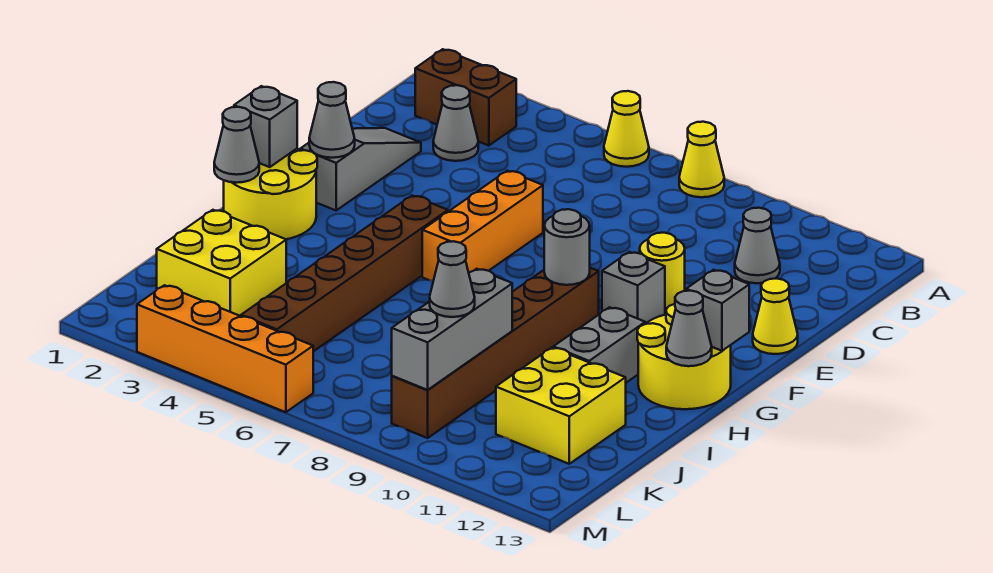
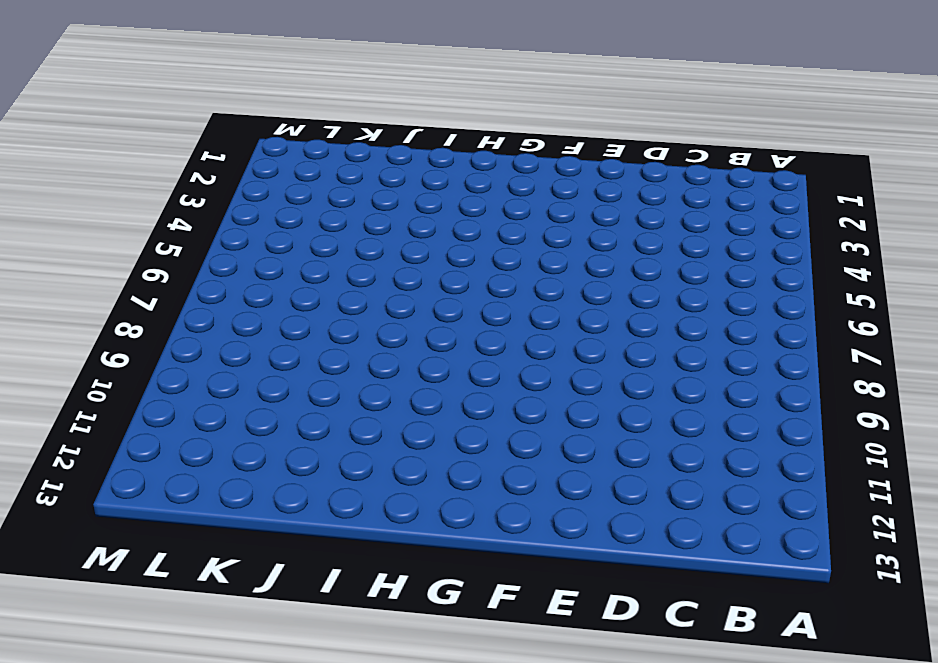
none -> yellow 1x1 cone [604,91,649,167]
none -> yellow 1x1 cone [679,122,724,197]
none -> brown 1x2 brick [415,49,516,146]

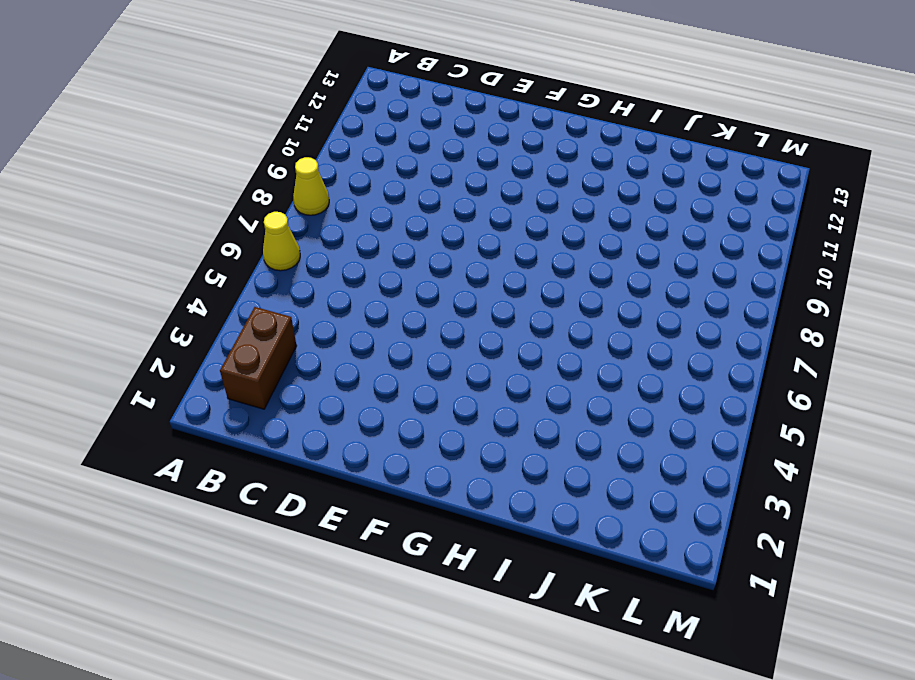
none -> grey 1x1 cone [433,85,478,161]
none -> grey 1x1 cone [735,208,780,283]
none -> grey 1x3 slope [300,128,421,210]

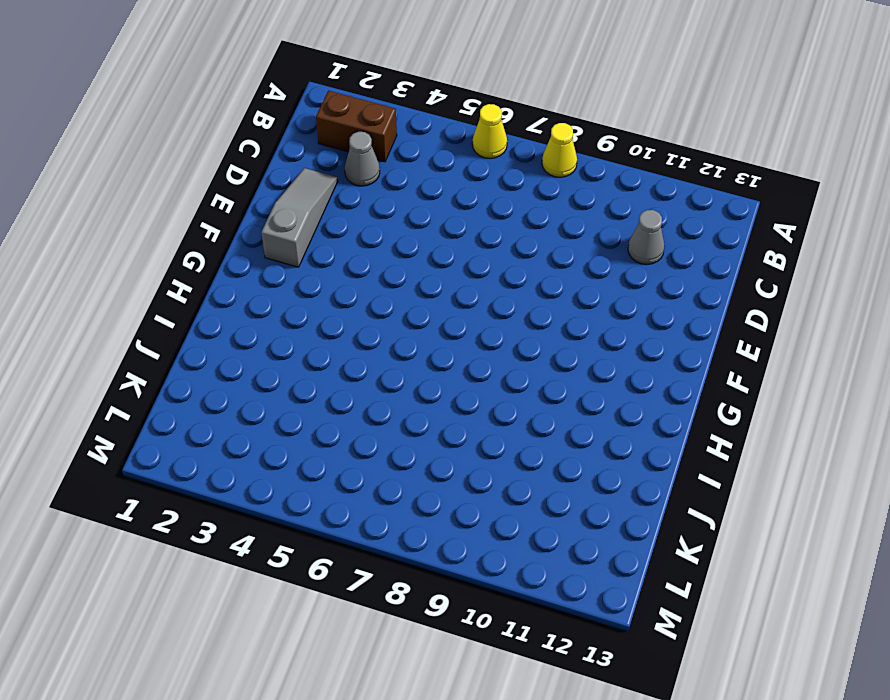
none -> orange 1x3 brick [422,171,543,281]
none -> yellow 1x1 round brick [640,233,685,308]
none -> yellow 1x1 cone [753,279,798,354]

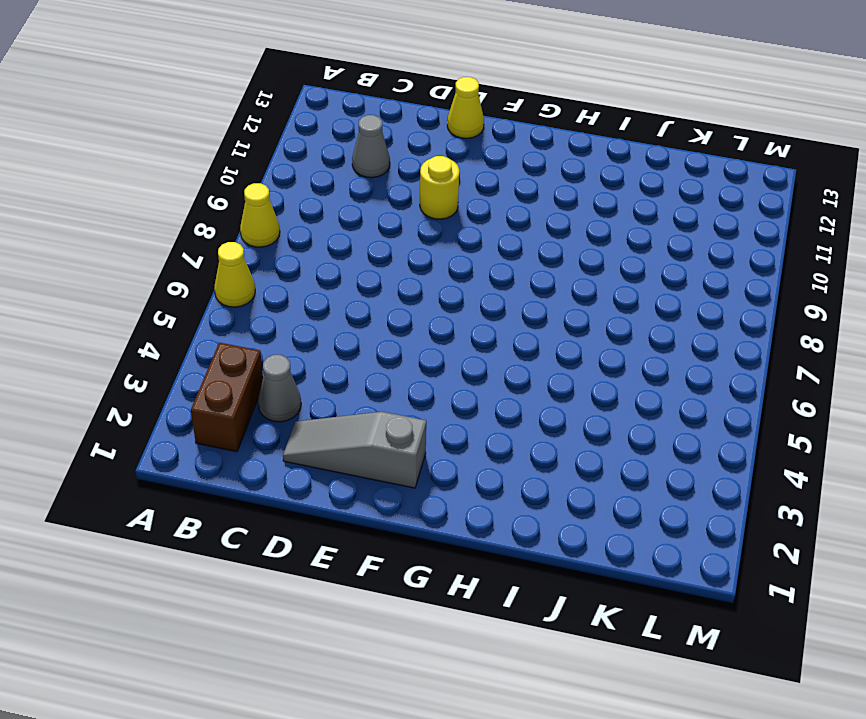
none -> orange 1x3 brick [422,171,543,281]
none -> grey 1x1 brick [602,252,665,324]
none -> yellow 2x2 round brick [224,149,317,239]

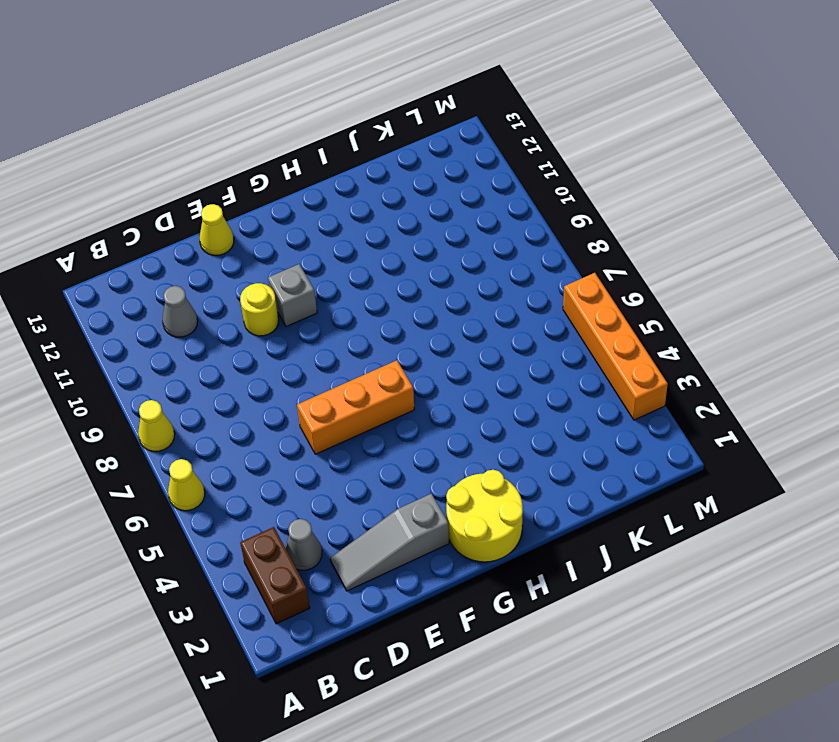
none -> brown 1x6 brick [241,196,448,351]
none -> brown 1x6 brick [392,268,599,438]
none -> yellow 2x2 round brick [637,304,731,409]

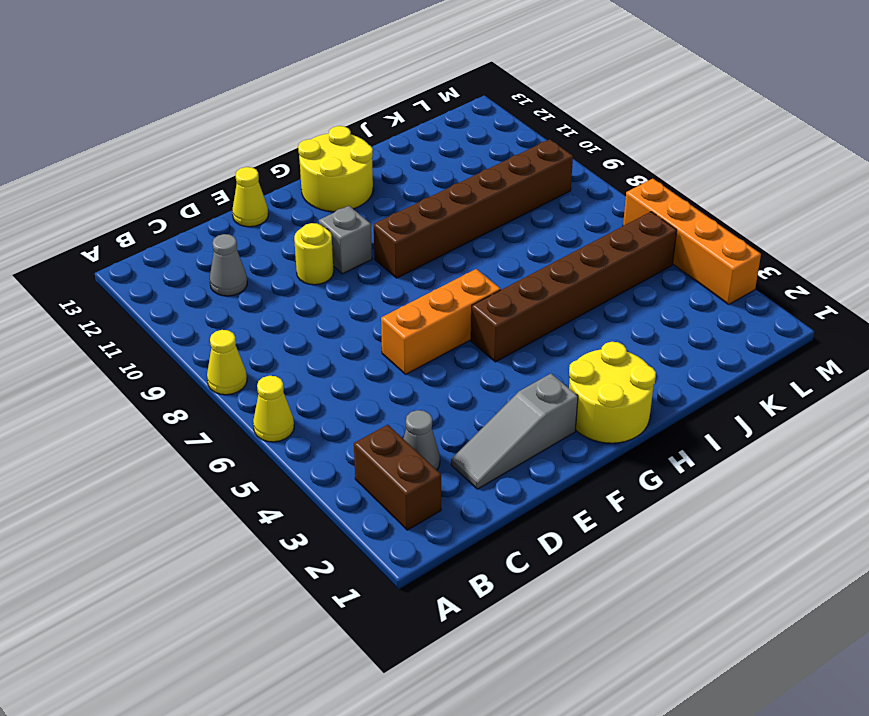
none -> grey 1x2 brick [553,307,645,383]
none -> yellow 2x2 brick [157,210,286,316]
none -> yellow 2x2 brick [496,348,626,464]

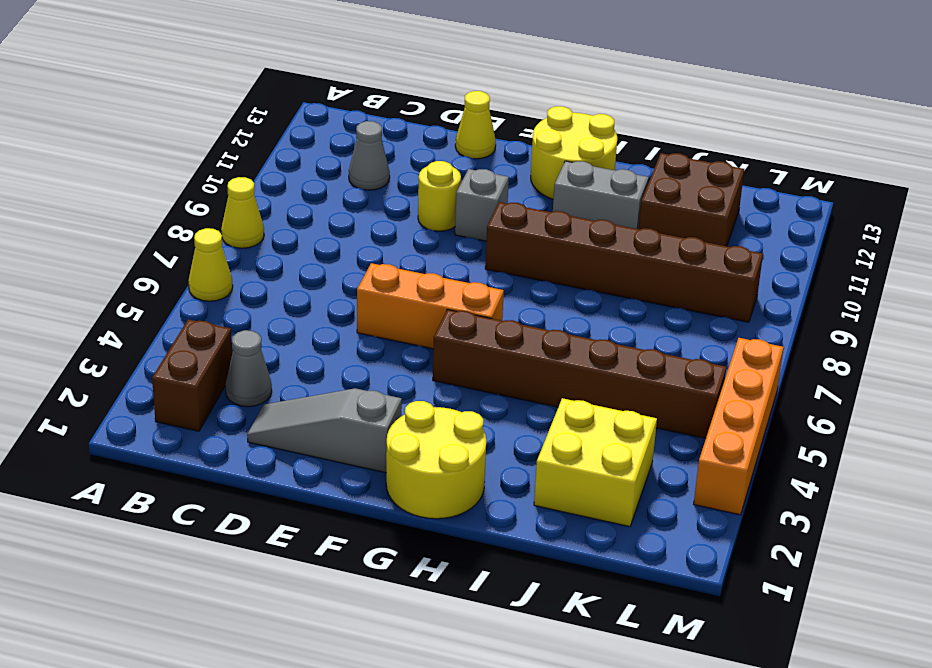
brown 2x2 brick [639,153,744,246] -> yellow 2x2 brick [496,348,626,464]
none -> grey 1x1 cone [309,82,355,158]
none -> grey 1x1 brick [234,86,297,167]
none -> grey 1x1 round brick [544,209,590,285]

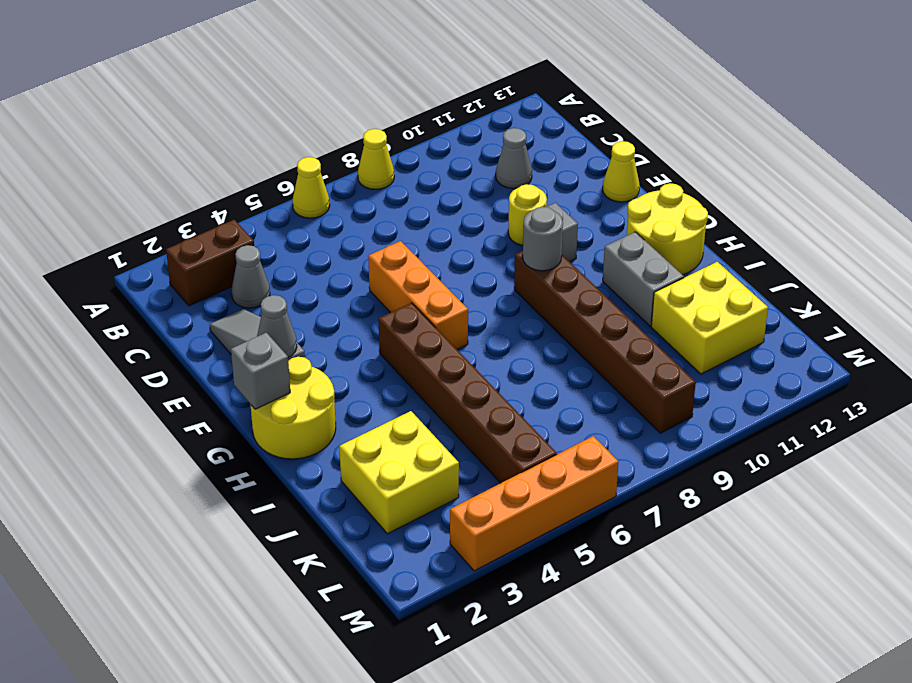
none -> grey 1x1 brick [686,270,749,351]
none -> grey 1x1 cone [214,107,259,183]
none -> grey 1x1 cone [666,291,712,366]

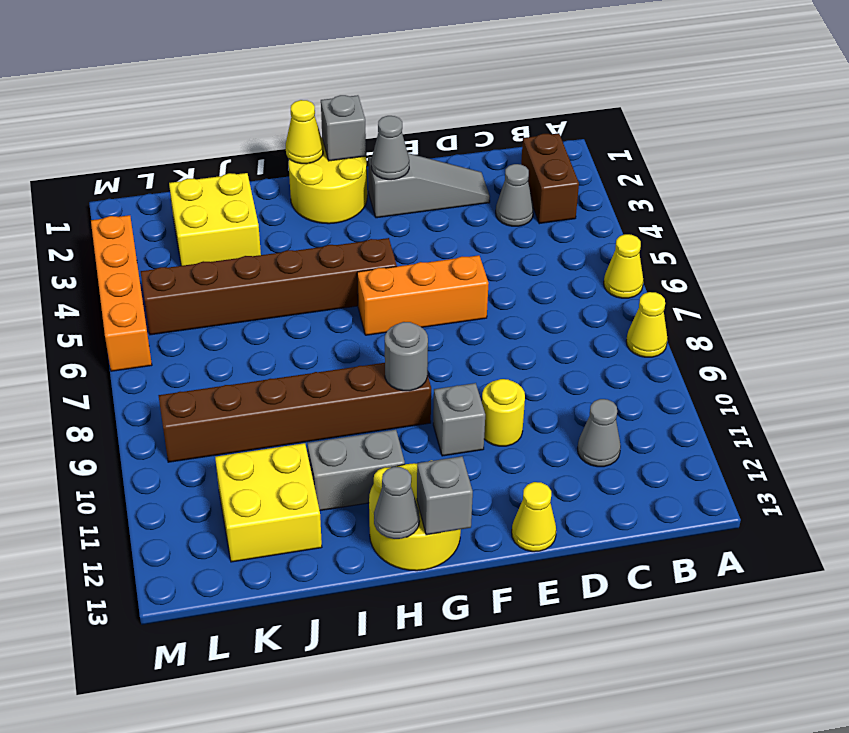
yellow 1x1 cone [286,100,323,164] -> grey 1x1 cone [214,107,259,183]
none -> grey 1x3 brick [391,269,512,390]
none -> grey 1x1 cone [430,241,475,317]

